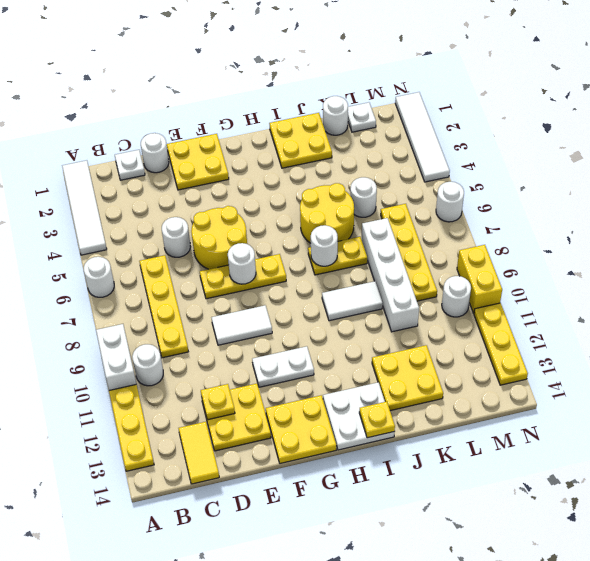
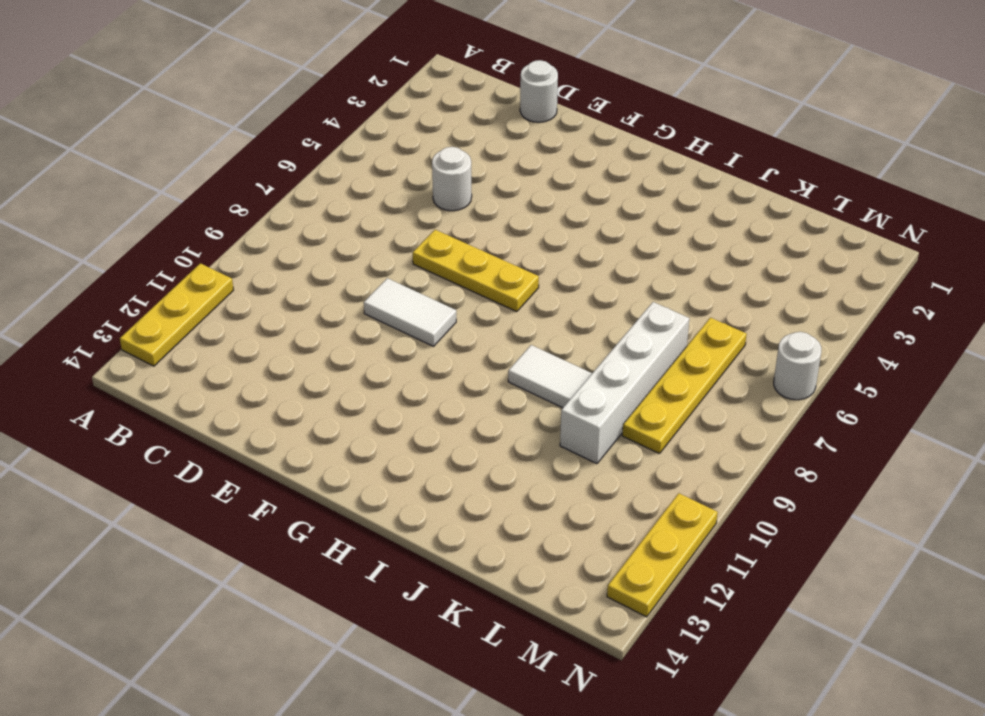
none -> white 1x4 tile [62,160,107,255]
none -> white 1x1 round brick [84,257,114,297]
none -> white 1x2 brick [96,324,136,390]
none -> white 1x1 round brick [132,344,163,386]

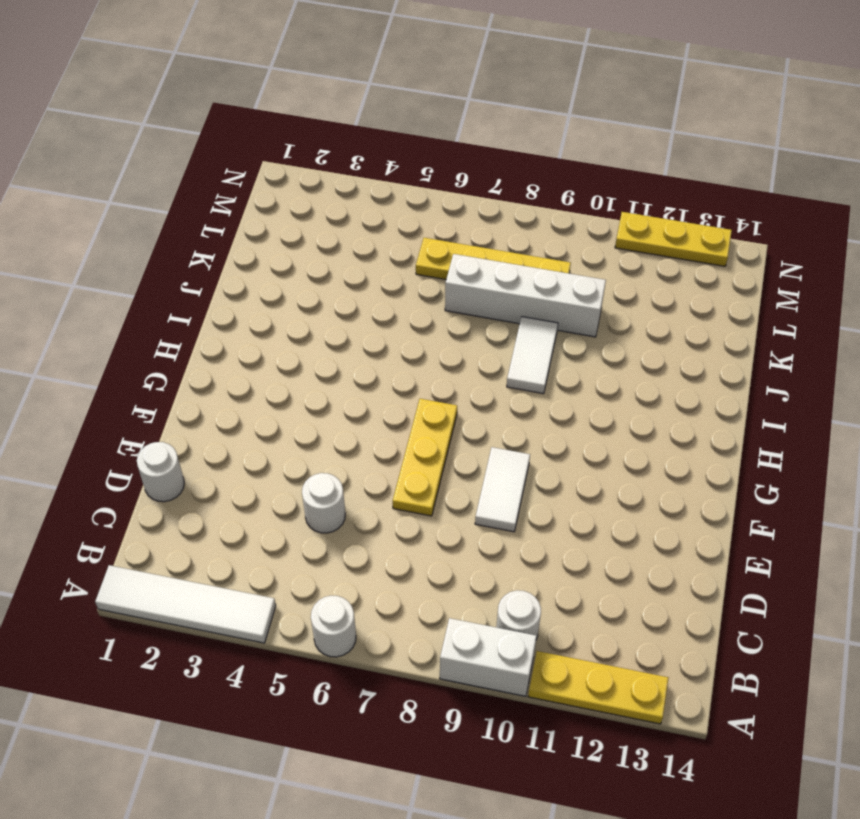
none -> white 1x1 plate [115,150,145,180]
none -> yellow 1x4 plate [139,255,188,358]
none -> yellow 1x2 tile [178,422,219,484]
none -> yellow 2x2 plate [202,384,271,451]

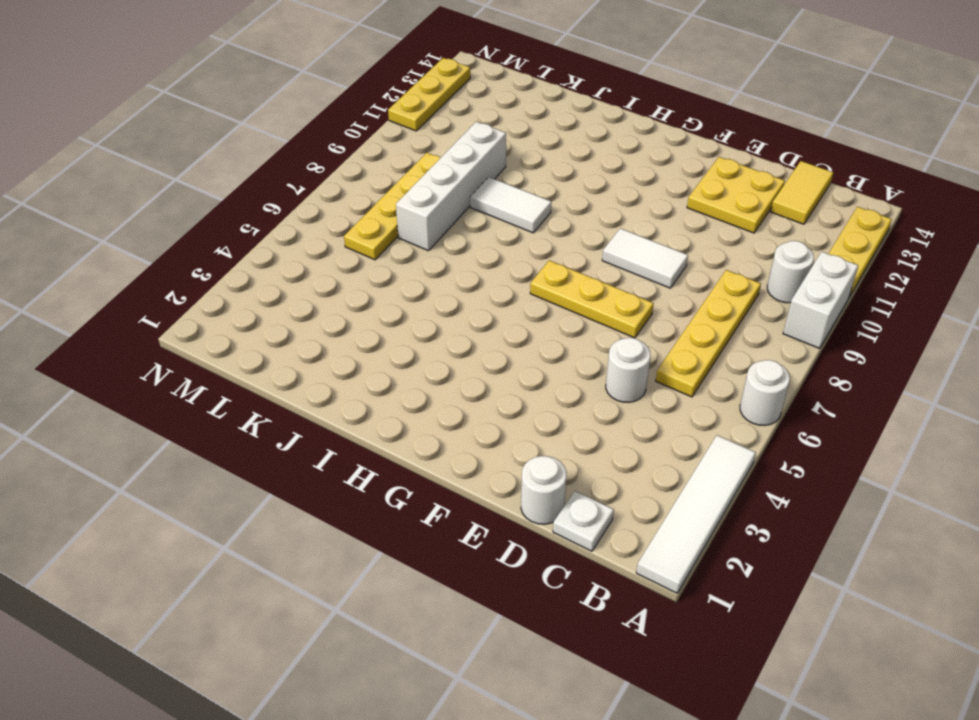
none -> yellow 2x2 plate [167,134,229,190]
none -> yellow 2x2 round brick [191,206,247,269]
none -> white 1x2 plate [252,346,314,387]
none -> yellow 2x2 plate [266,395,336,463]

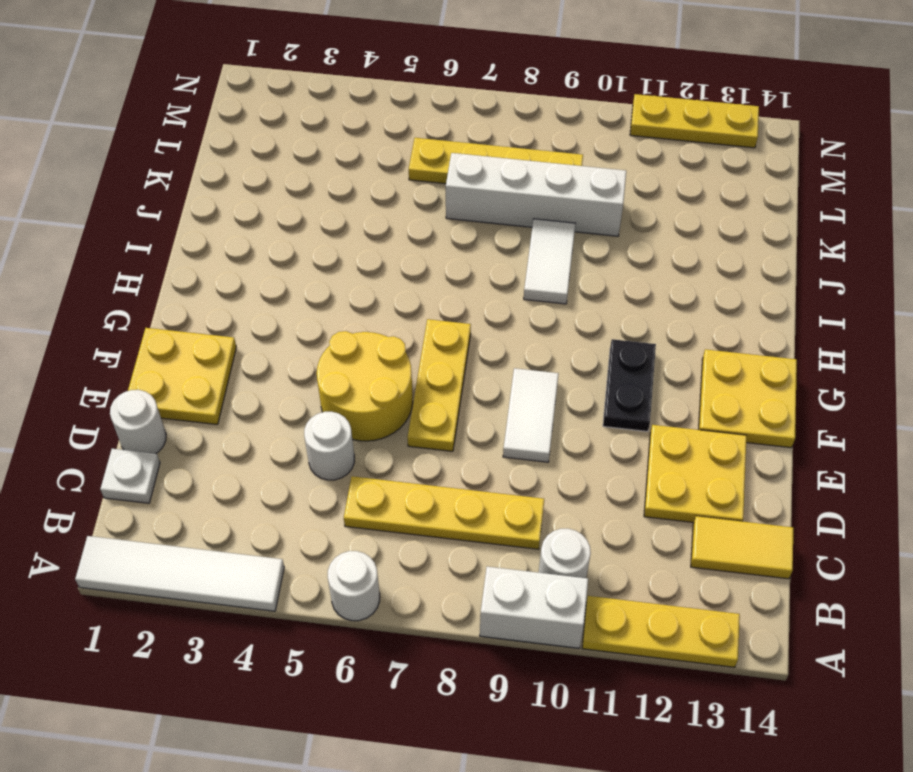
black 1x2 plate [603,339,656,432] -> white 1x2 plate [252,346,314,387]
none -> white 2x2 plate [323,382,394,450]
none -> yellow 2x2 plate [269,113,332,168]
none -> yellow 2x2 round brick [300,183,354,243]
none -> yellow 1x2 plate [308,237,367,275]

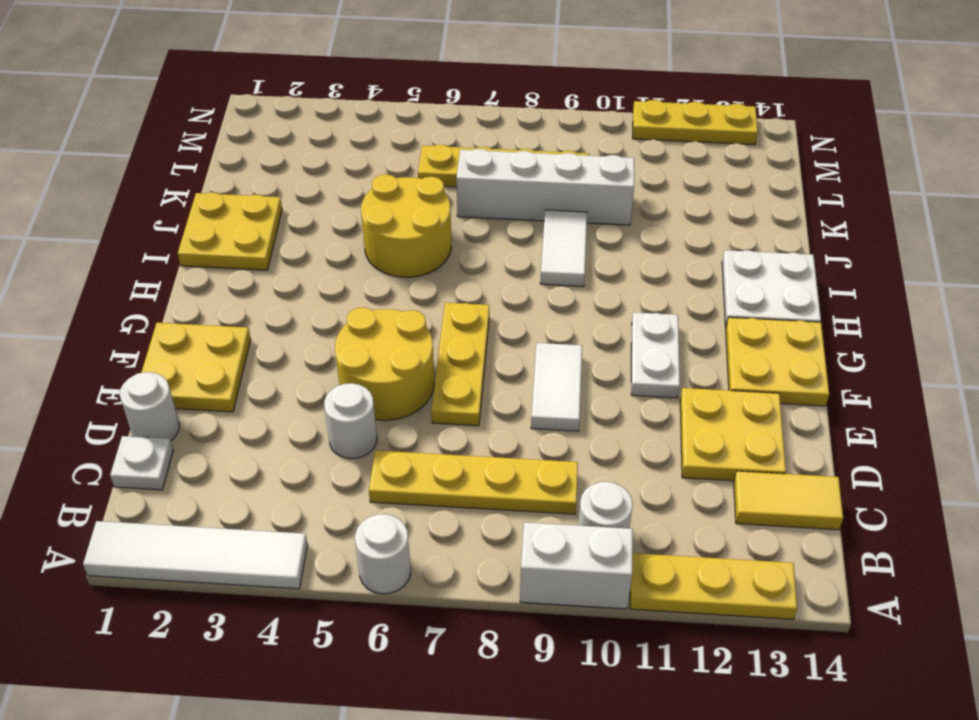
none -> yellow 1x2 plate [308,237,367,275]
none -> yellow 2x2 plate [372,345,443,411]
none -> white 1x1 round brick [323,96,348,135]
none -> white 1x1 round brick [350,177,377,217]

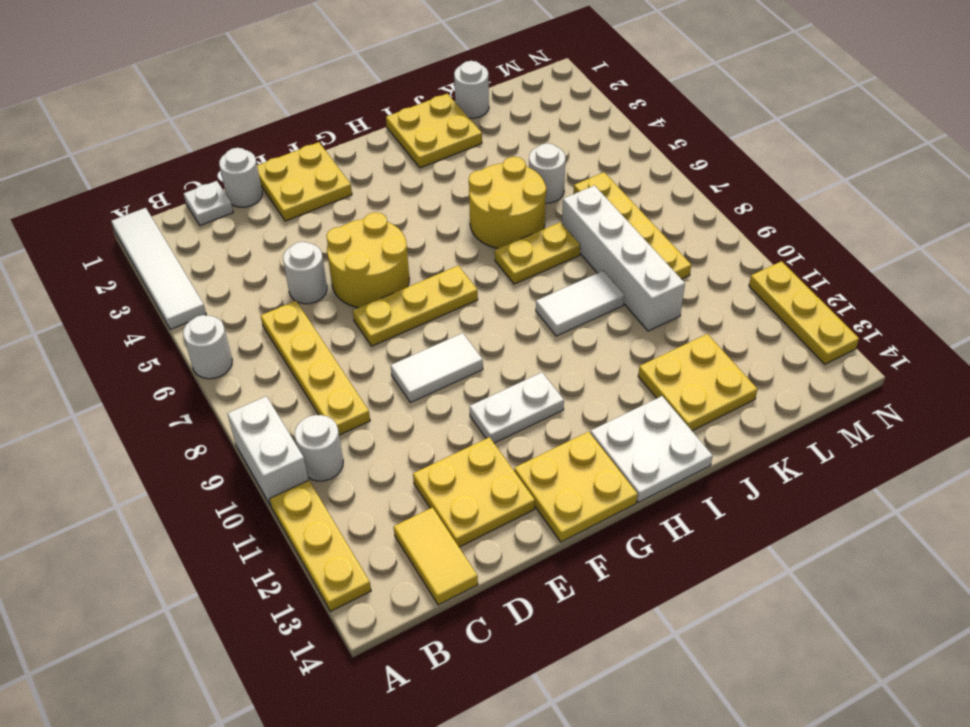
none -> white 1x1 plate [348,102,376,132]
none -> white 1x1 round brick [442,276,471,317]
none -> white 1x4 tile [395,92,450,182]
none -> white 1x1 round brick [436,182,464,222]

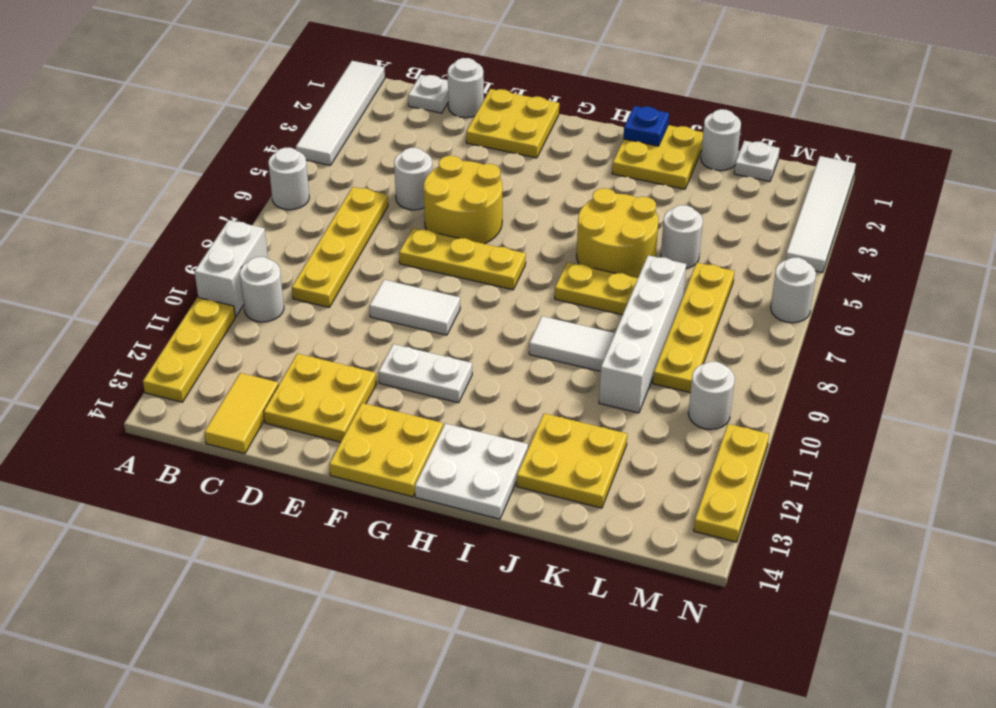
blue 1x1 plate [623,106,669,146] -> none
none -> yellow 1x2 brick [457,245,502,313]
none -> yellow 1x1 plate [201,384,235,420]
none -> white 1x1 round brick [228,243,256,284]
none -> white 1x1 round brick [311,225,338,266]

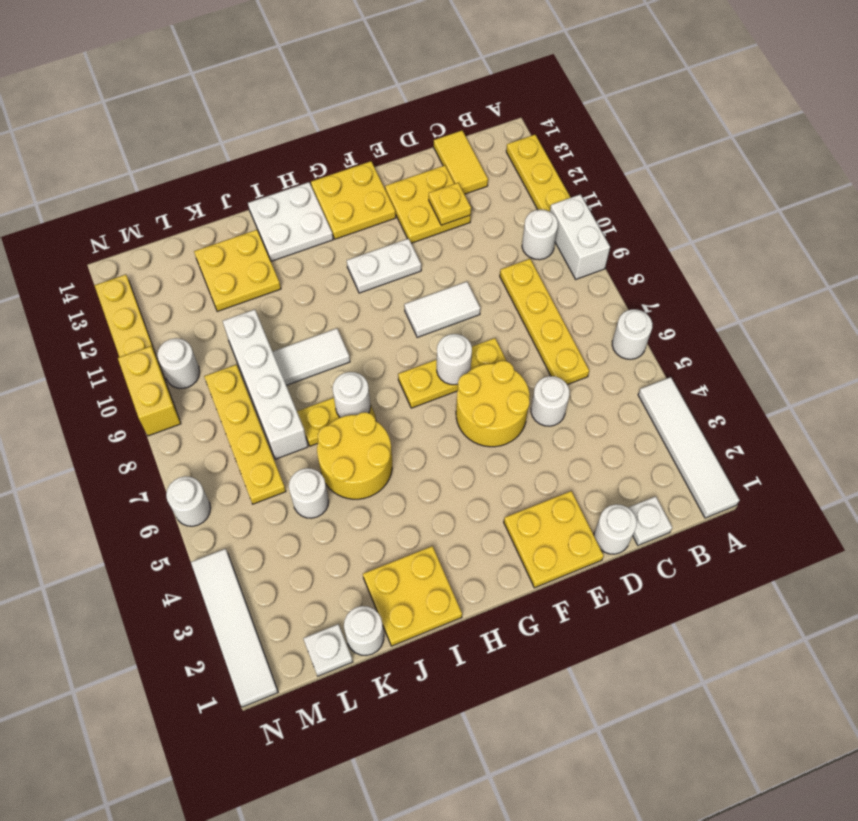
none -> yellow 1x1 plate [359,402,395,438]

